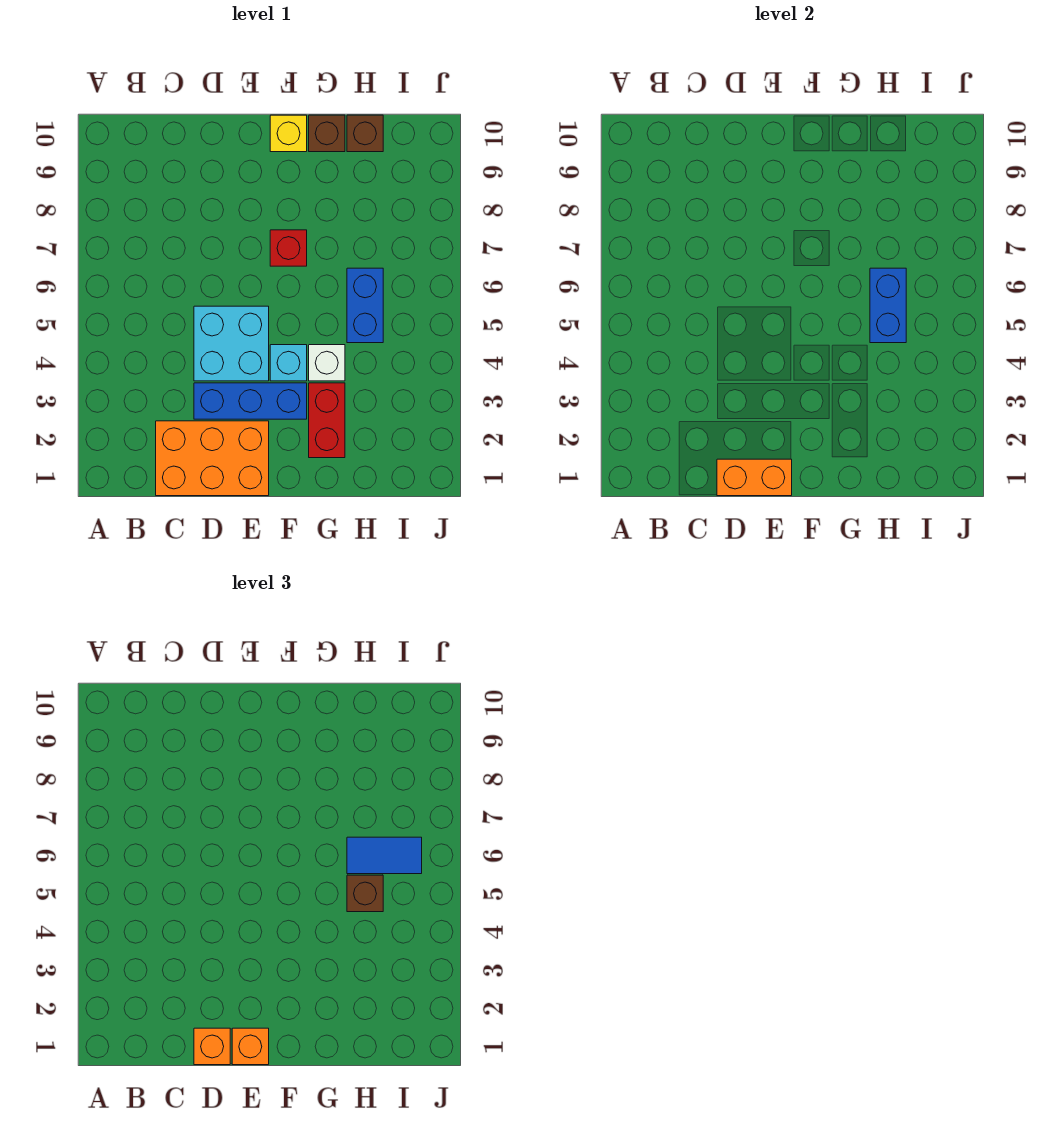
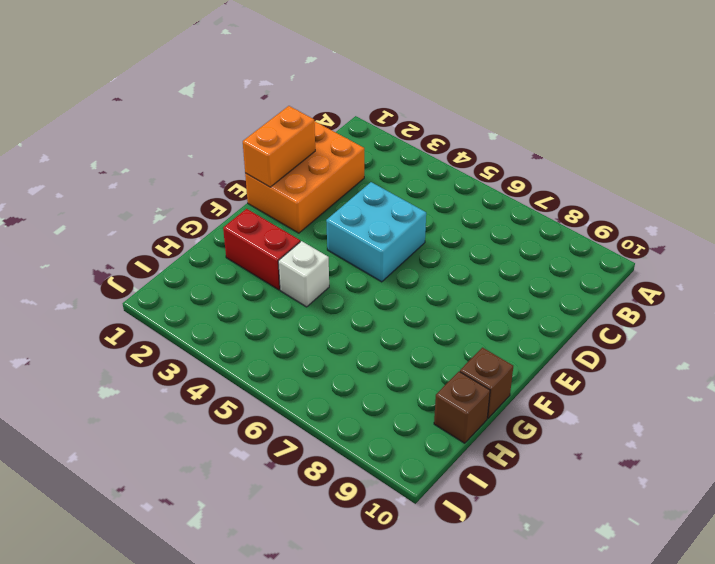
none -> blue 1x3 brick [194,383,307,419]
none -> cyan 1x1 brick [270,345,307,381]
none -> red 1x1 brick [270,230,307,266]

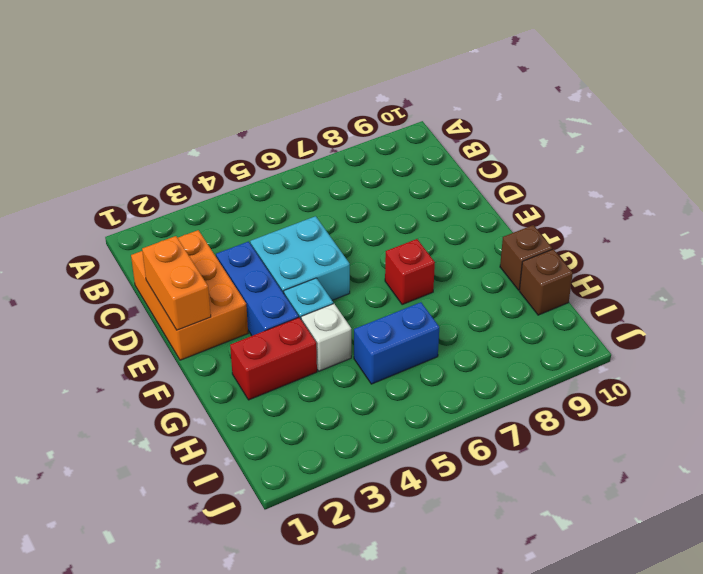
none -> yellow 1x1 brick [270,115,307,152]
none -> blue 1x2 brick [870,268,906,343]
none -> orange 1x1 brick [194,1028,230,1065]

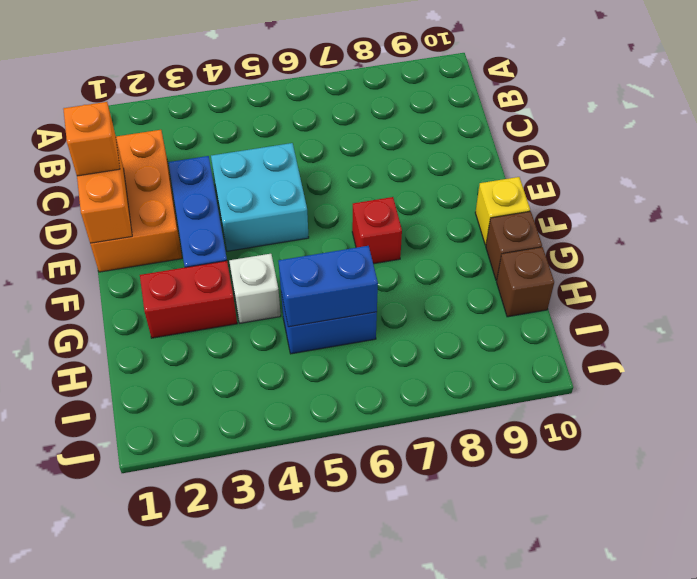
none -> cyan 1x1 brick [270,345,307,381]
none -> orange 1x1 brick [232,1028,269,1065]
none -> brown 1x1 brick [347,875,383,912]

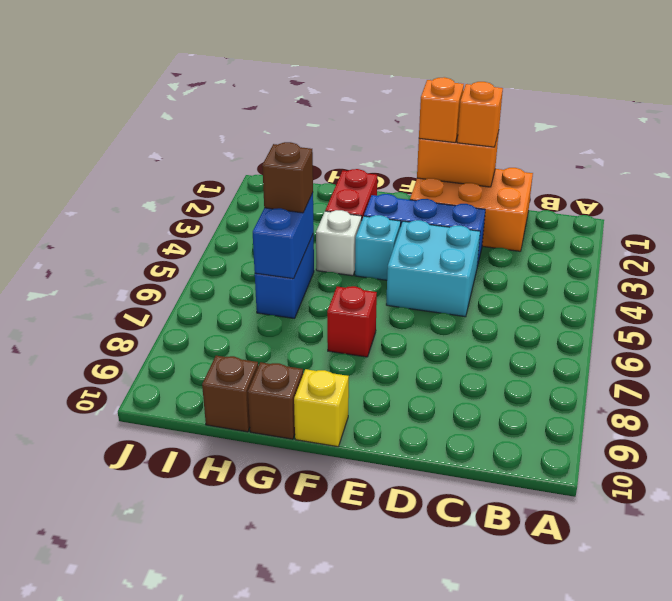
none -> blue 1x2 tile [347,837,422,874]

